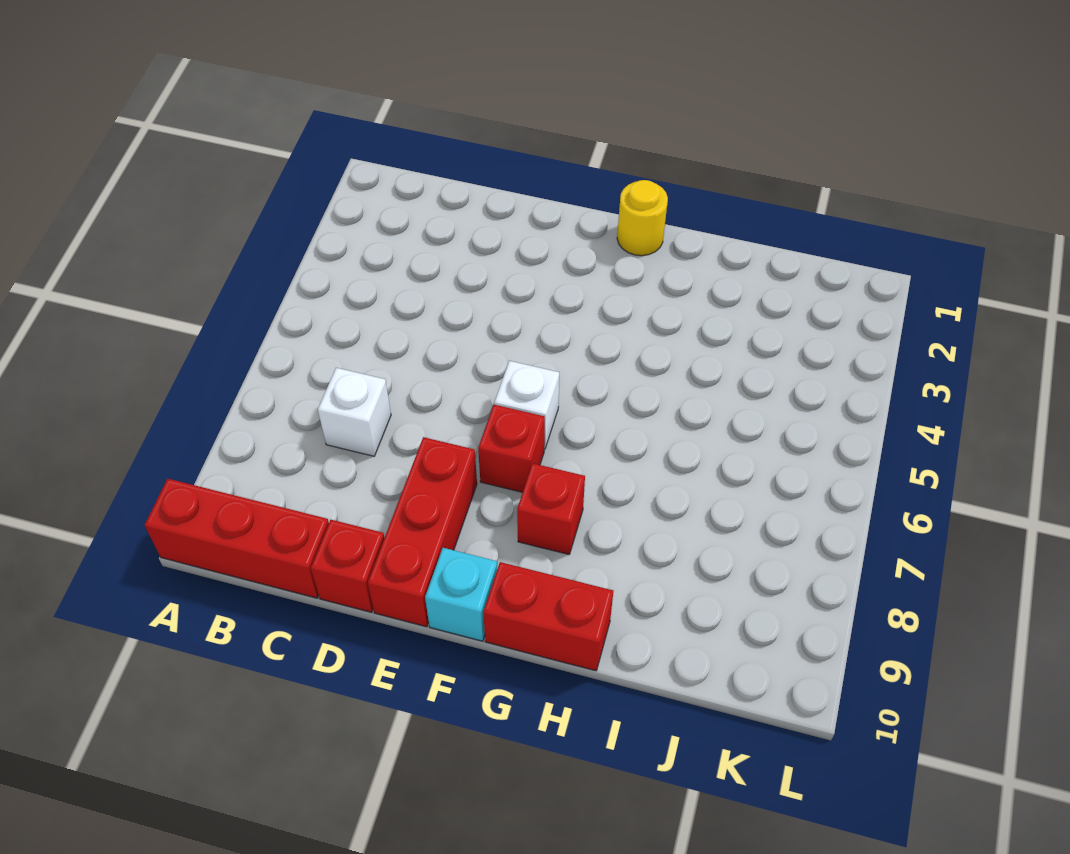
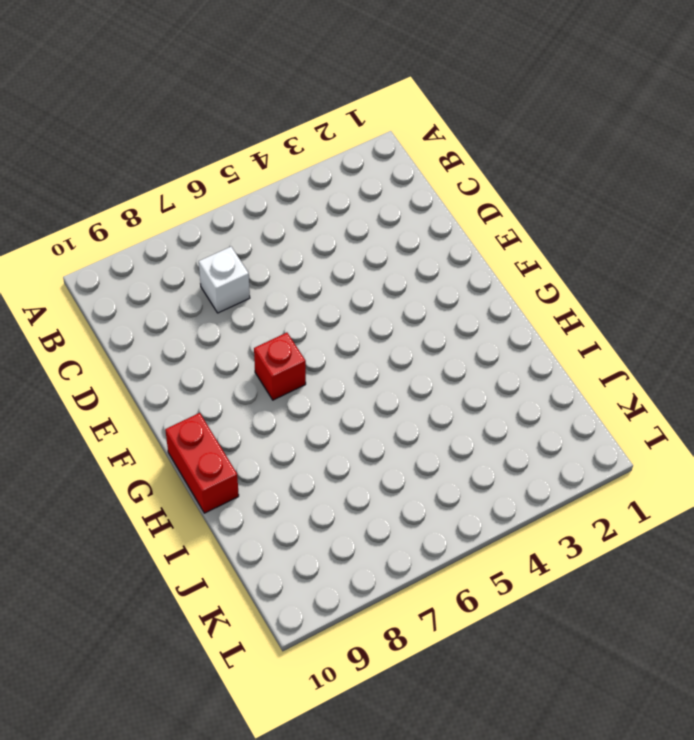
none -> red 1x3 brick [145,479,329,598]
none -> red 1x1 brick [311,520,384,612]

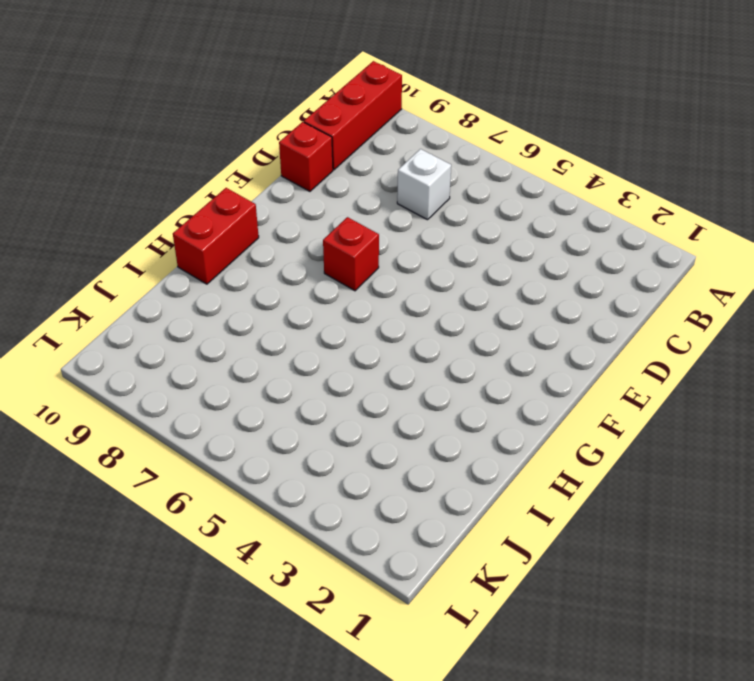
none -> red 1x3 brick [368,437,477,627]
none -> white 1x1 brick [494,361,559,449]

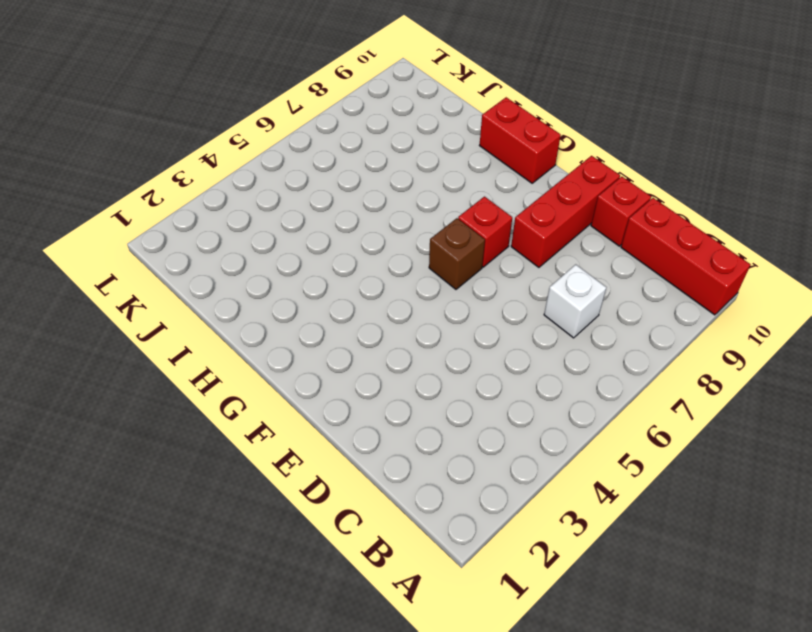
brown 1x1 brick [429,218,485,289] -> white 1x1 brick [494,361,559,449]
none -> cyan 1x1 brick [425,548,497,641]
none -> yellow 1x1 round brick [617,180,668,256]

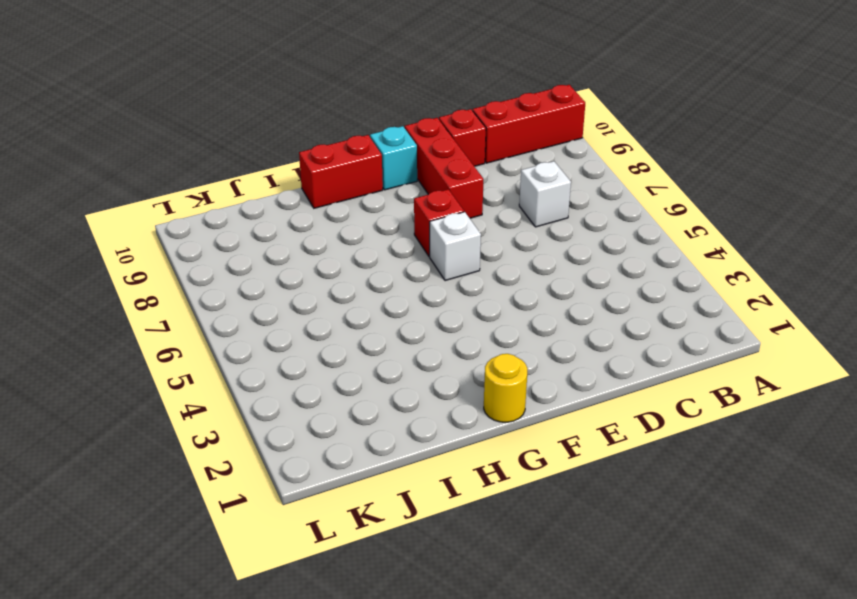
none -> red 1x1 brick [517,463,585,554]

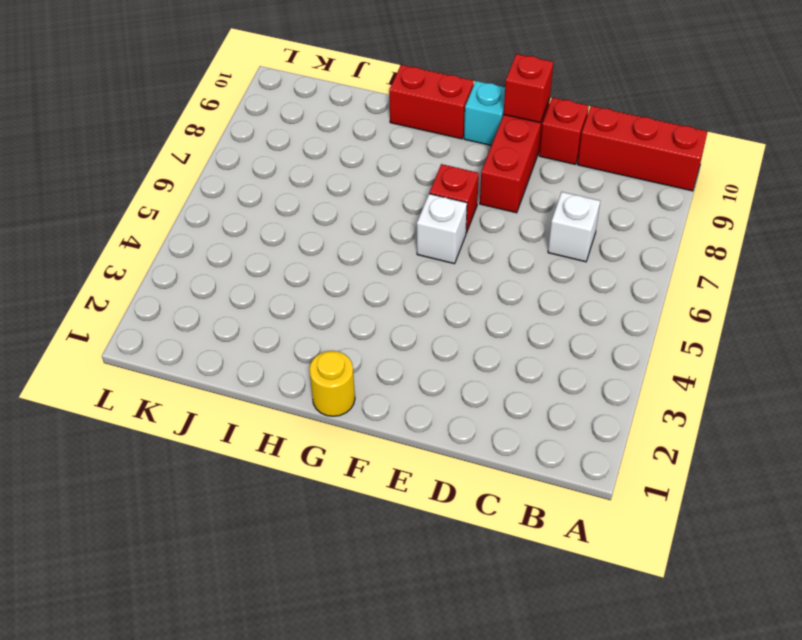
red 1x1 brick [504,54,553,123] -> red 1x1 brick moved to [517,463,585,554]

